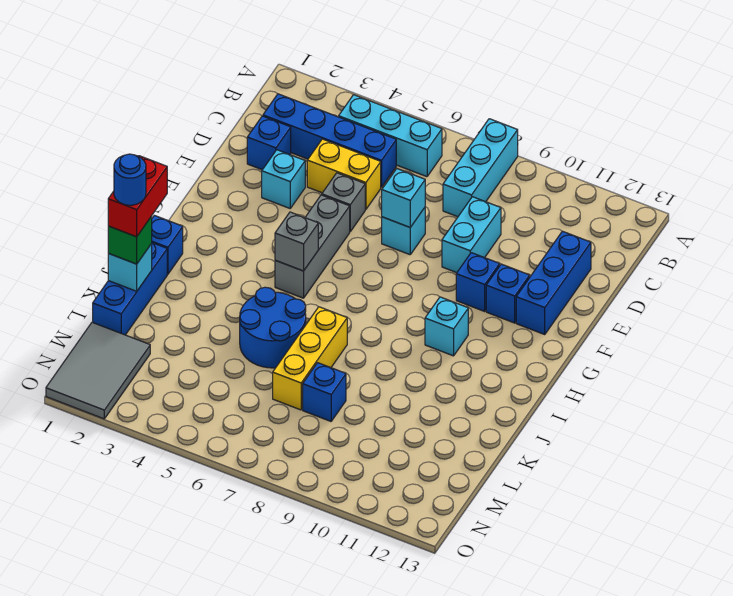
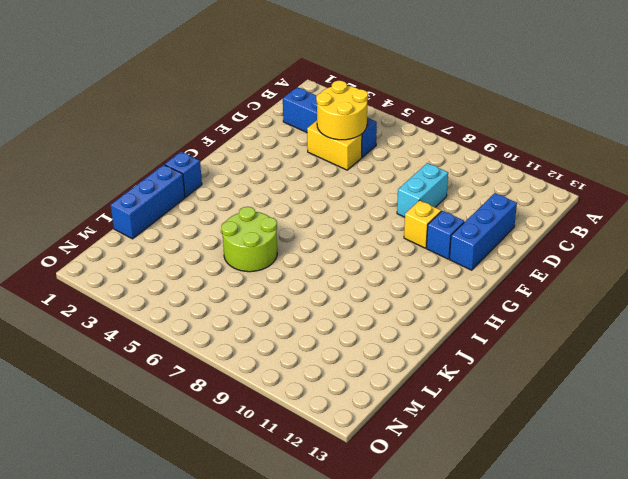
yellow 2x2 round brick [316,81,368,140] -> none
yellow 1x1 brick [404,200,441,248] -> blue 1x1 brick [456,253,500,311]
lime 2x2 round brick [221,207,277,272] -> blue 2x2 round brick [240,287,306,368]
none -> cyan 1x3 brick [443,119,518,217]
none -> cyan 1x3 brick [339,95,442,177]
none -> blue 1x1 brick [247,116,291,170]

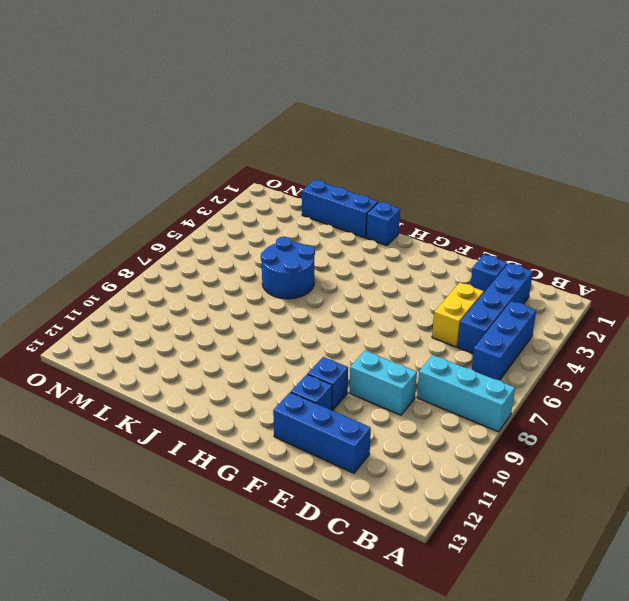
blue 1x3 brick [472,301,536,380] -> cyan 1x3 brick [339,95,442,177]
none -> cyan 1x1 brick [262,150,305,208]
none -> grey 1x1 brick [322,173,365,231]
none -> cyan 1x1 brick [382,208,425,255]

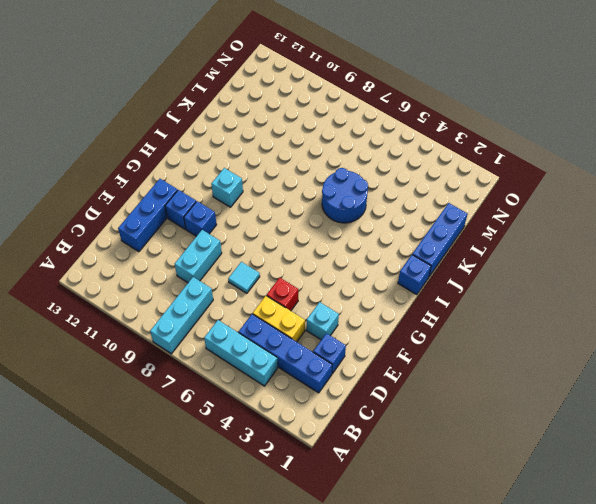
red 1x1 brick [267,278,298,311] -> grey 1x1 brick [322,173,365,231]
cyan 1x1 tile [228,262,260,293] -> cyan 1x1 brick [382,208,425,255]
none -> grey 1x3 brick [275,195,350,298]
none -> yellow 1x3 brick [273,307,347,410]
none -> blue 1x1 brick [303,363,346,421]

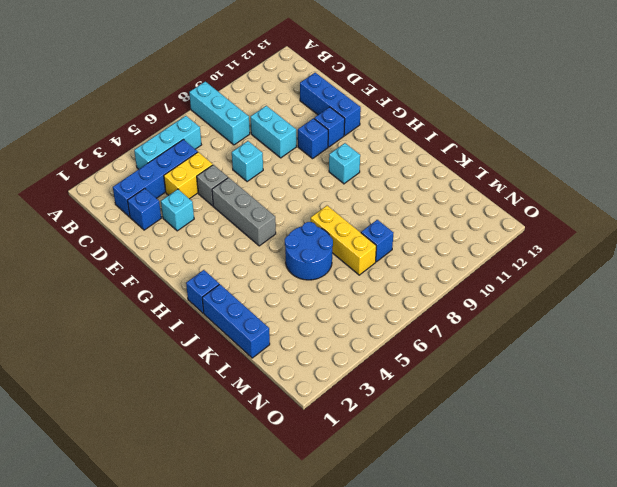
none -> grey 2x3 tile [46,322,150,419]
none -> cyan 1x1 brick [382,169,425,227]
none -> grey 1x1 brick [275,212,318,271]

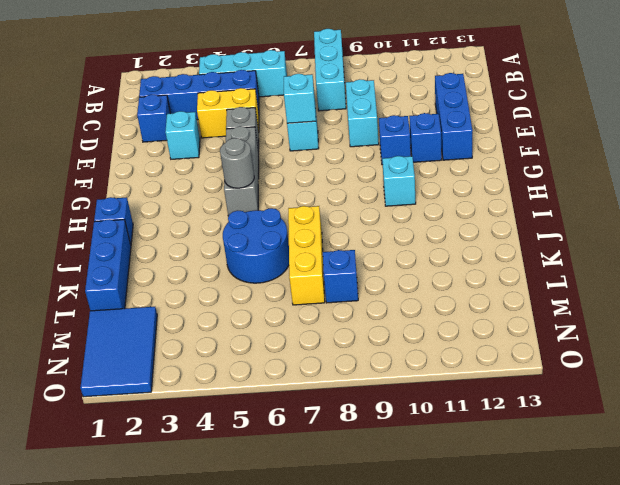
grey 1x1 round brick [220,138,254,188] -> grey 1x1 brick [275,212,318,271]
blue 2x3 tile [80,307,157,397] -> grey 2x3 tile [46,322,150,419]
none -> cyan 1x1 brick [108,244,152,291]
none -> green 1x1 brick [108,216,152,264]
none -> red 1x2 brick [108,156,167,237]

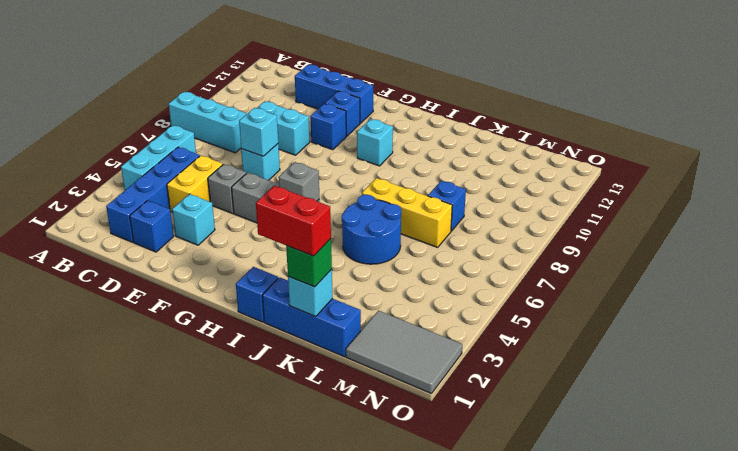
none -> blue 1x1 round brick [114,154,146,205]

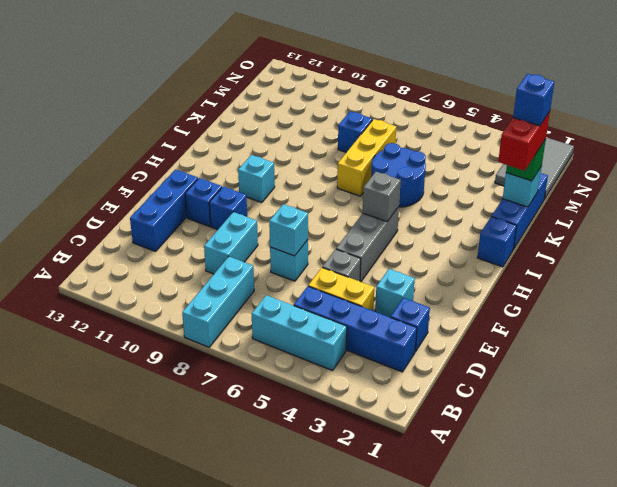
blue 1x1 brick [513,74,554,126] -> blue 1x1 round brick [114,154,146,205]

